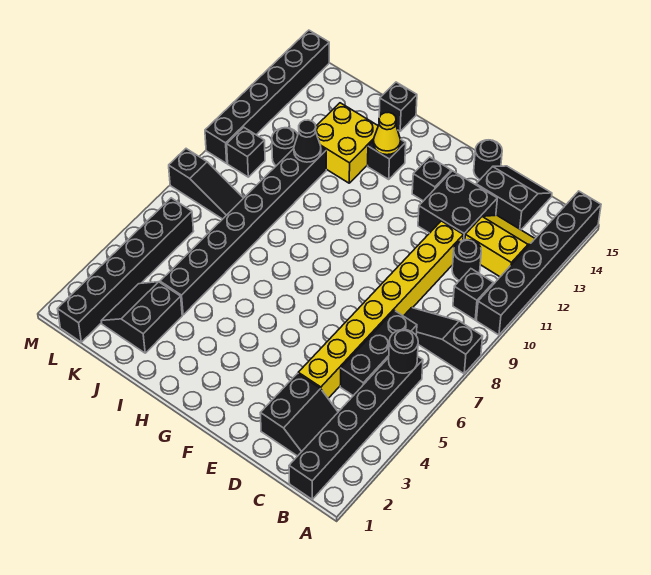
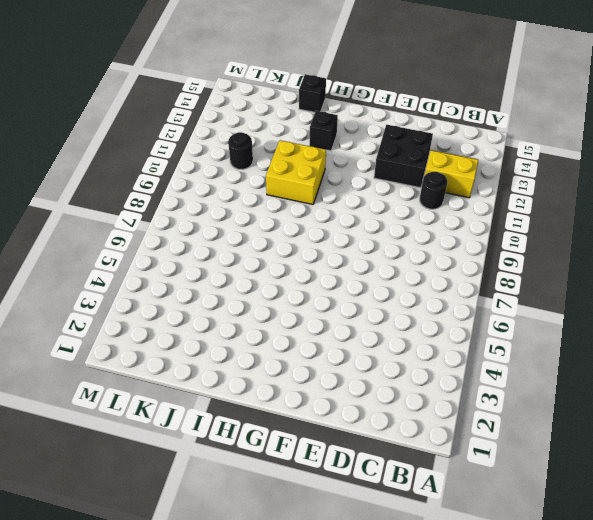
yellow 2x2 brick [266,140,326,204] -> yellow 2x2 brick moved to [316,103,378,183]
none -> black 1x3 slope [404,308,483,374]
none -> black 1x6 brick [476,191,601,335]
none -> black 1x6 brick [289,357,423,499]

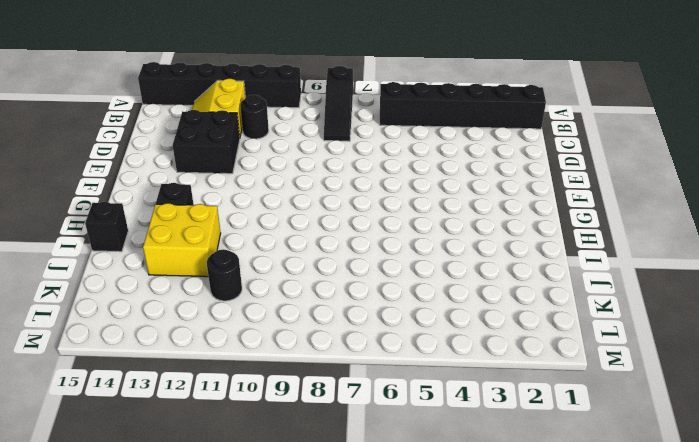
none -> black 1x1 brick [453,269,493,320]
none -> black 2x2 slope [260,374,338,456]
none -> black 1x3 brick [340,311,417,396]

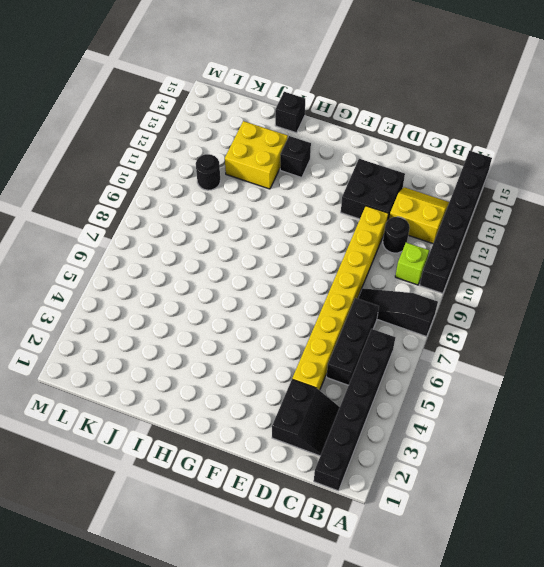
lime 1x1 brick [395,243,429,285] -> black 1x1 brick [453,269,493,320]
none -> black 2x2 slope [476,166,552,230]
none -> black 1x1 round brick [474,140,502,179]
none -> black 1x1 brick [412,157,451,201]

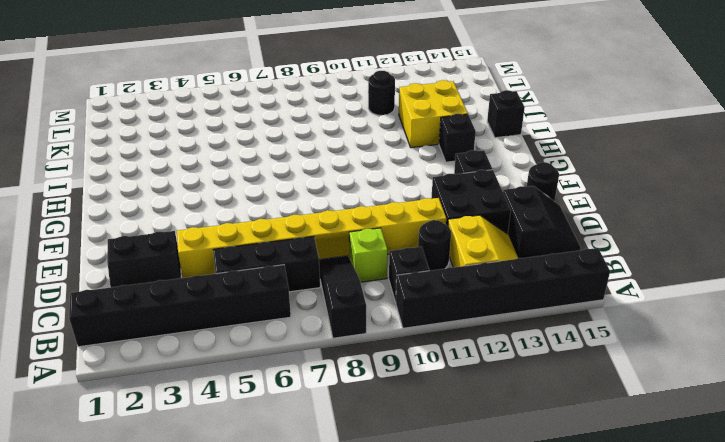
lime 1x1 brick [349,228,387,282] -> none
none -> black 2x2 slope [101,282,182,353]
none -> black 1x8 brick [160,147,326,315]
none -> black 1x3 slope [169,149,243,219]

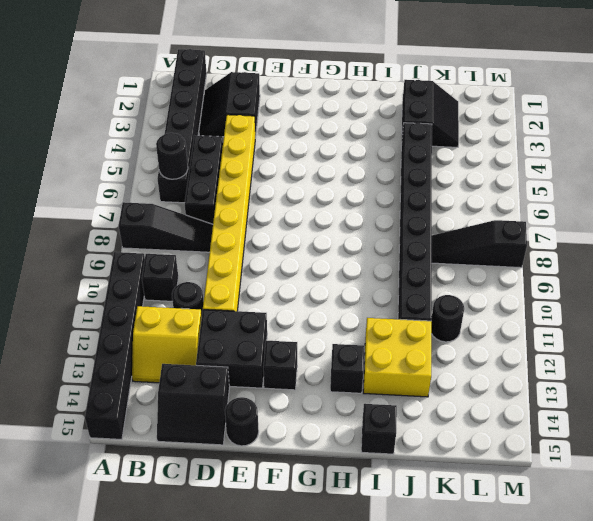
none -> black 1x6 brick [58,198,194,342]
none -> black 1x1 brick [227,127,265,177]
none -> black 1x6 brick [205,30,329,163]

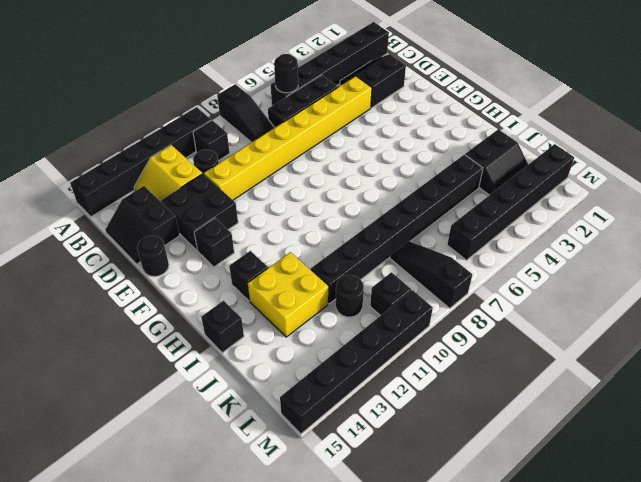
none -> yellow 1x1 cone [373,112,400,155]
none -> black 1x1 cone [294,120,321,162]

